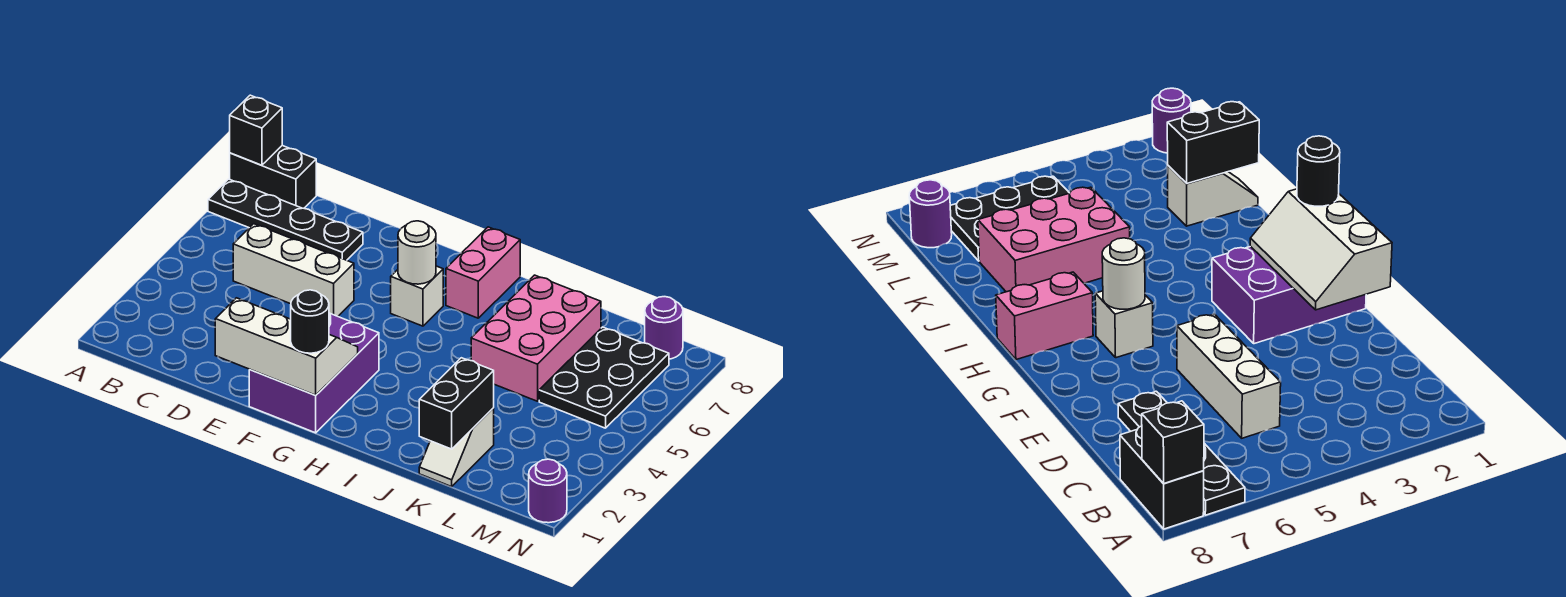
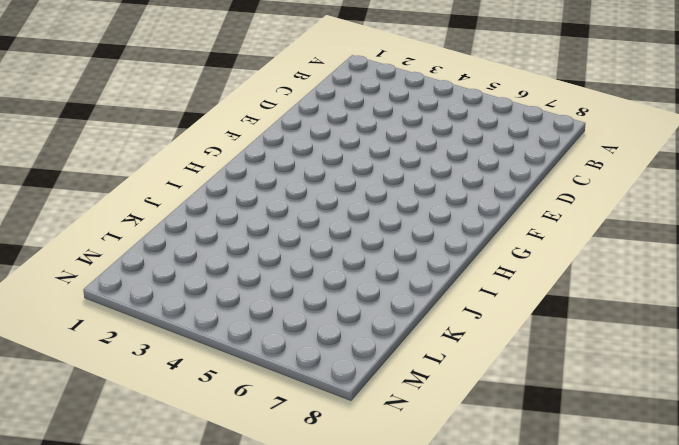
none -> black 1x4 plate [208,179,363,260]
none -> black 1x2 brick [230,146,316,208]
none -> white 1x3 brick [233,224,354,316]

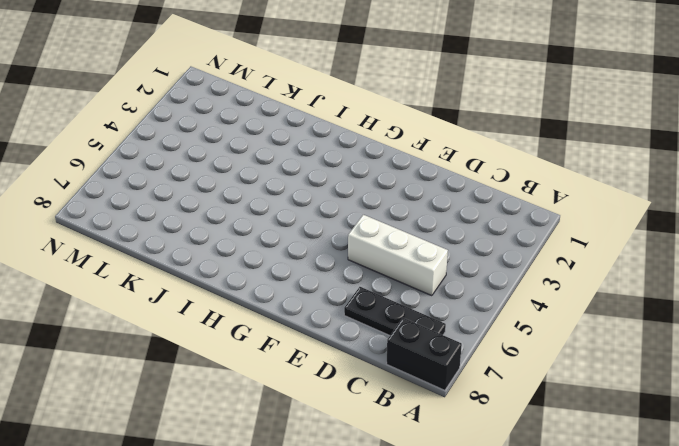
black 1x3 plate [344,287,446,336] -> black 1x4 plate [208,179,363,260]
none -> purple 2x3 brick [249,313,379,433]
none -> white 1x1 brick [391,266,443,326]
none -> pink 1x2 brick [446,227,520,318]

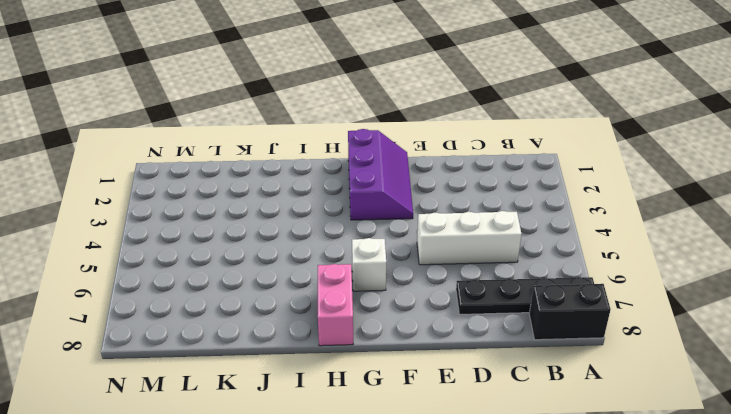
purple 2x3 slope [348,129,413,220] -> purple 2x3 brick [249,313,379,433]
none -> pink 2x3 brick [471,275,601,401]
none -> white 1x2 slope [419,408,494,487]
none -> black 2x3 plate [539,327,669,428]

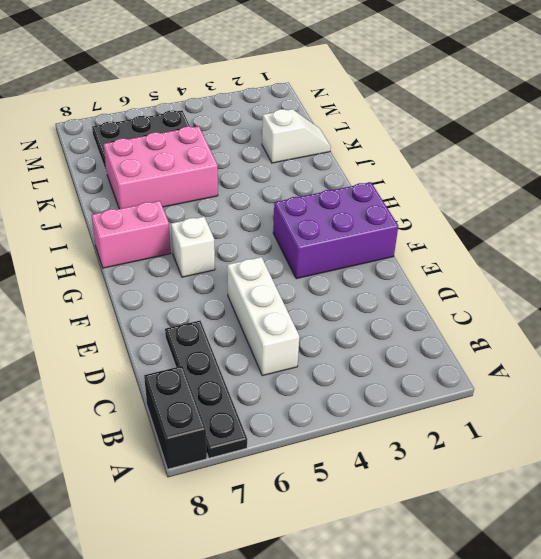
none -> purple 1x1 round brick [645,297,683,359]
none -> purple 1x1 round brick [529,459,567,523]
none -> black 1x1 brick [230,95,282,165]

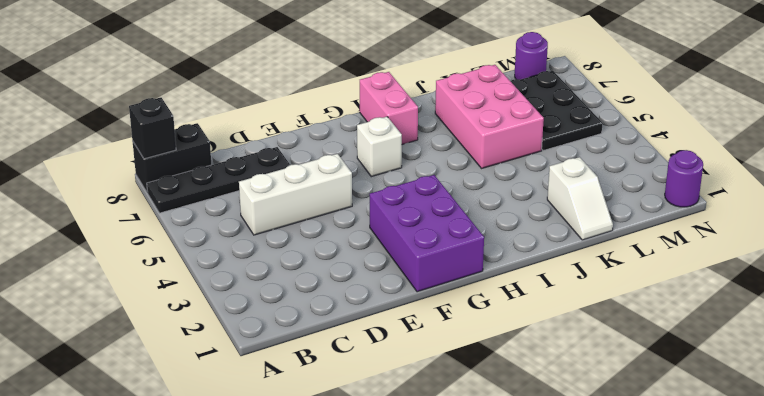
none -> white 2x3 slope [215,298,358,395]
none -> white 1x1 round brick [398,221,436,284]
none -> black 1x2 brick [419,358,494,449]

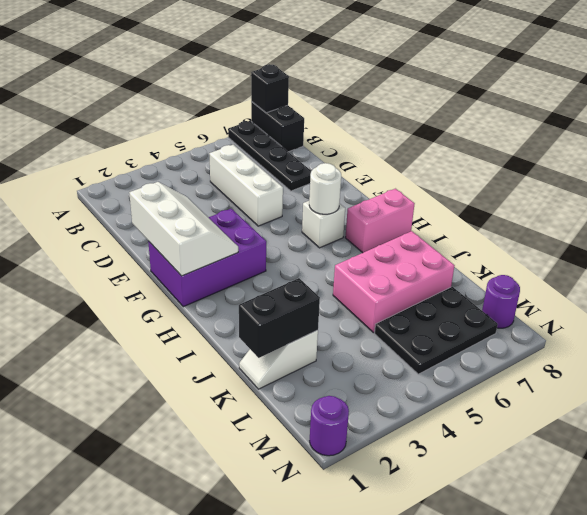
none -> black 1x1 round brick [291,290,329,353]

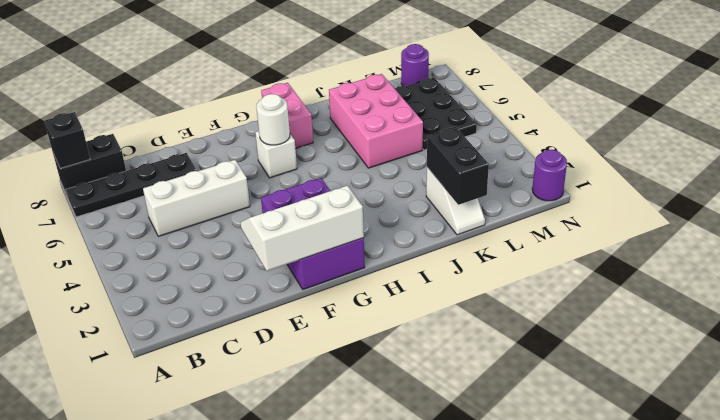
none -> black 1x1 round brick [291,290,329,353]

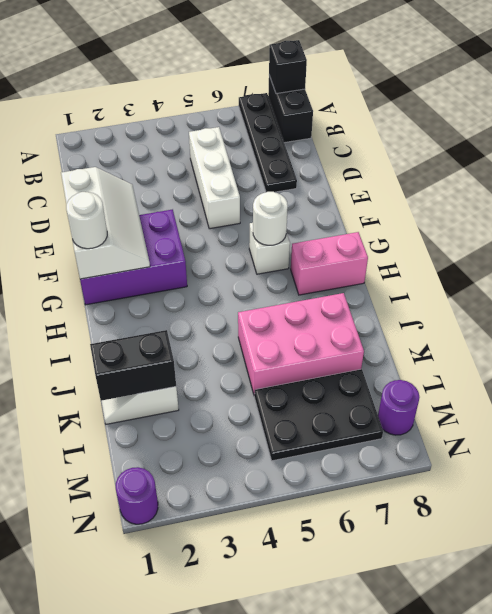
white 1x1 round brick [66,192,107,249] -> black 1x1 round brick [291,290,329,353]

